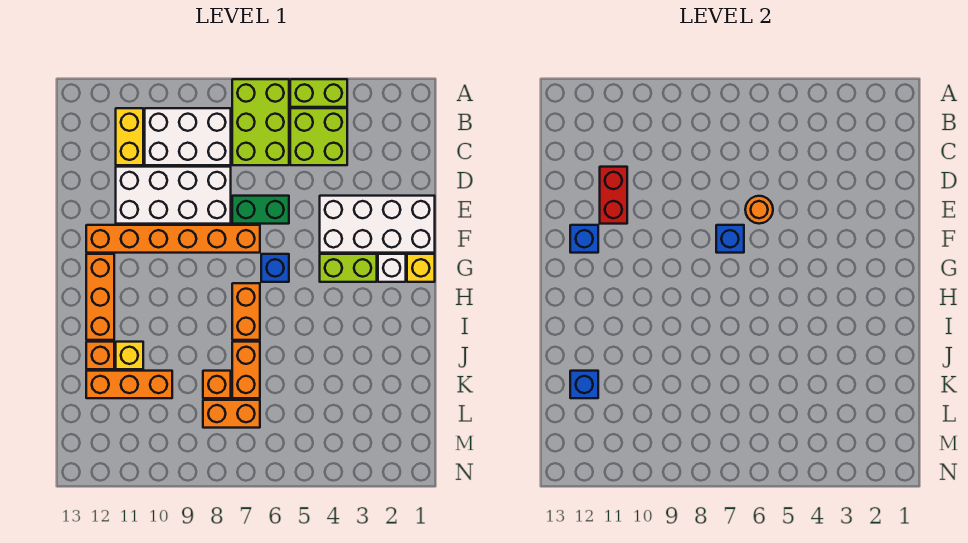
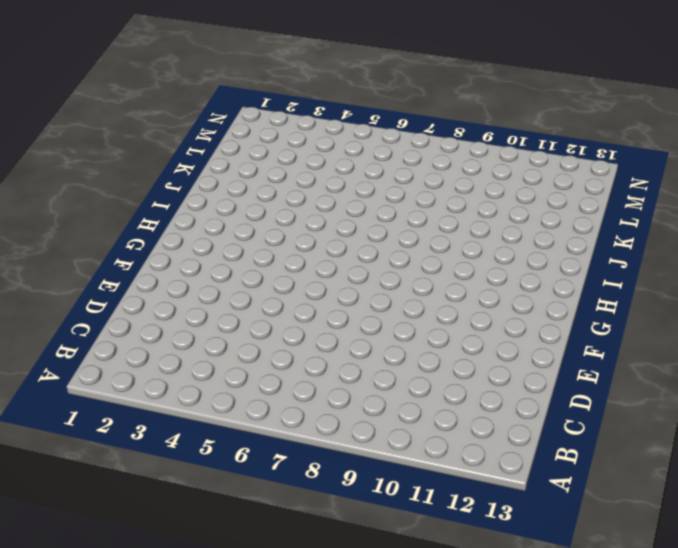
none -> lime 1x2 brick [290,79,347,107]
none -> lime 2x3 brick [232,79,289,165]
none -> lime 2x2 brick [290,108,347,165]

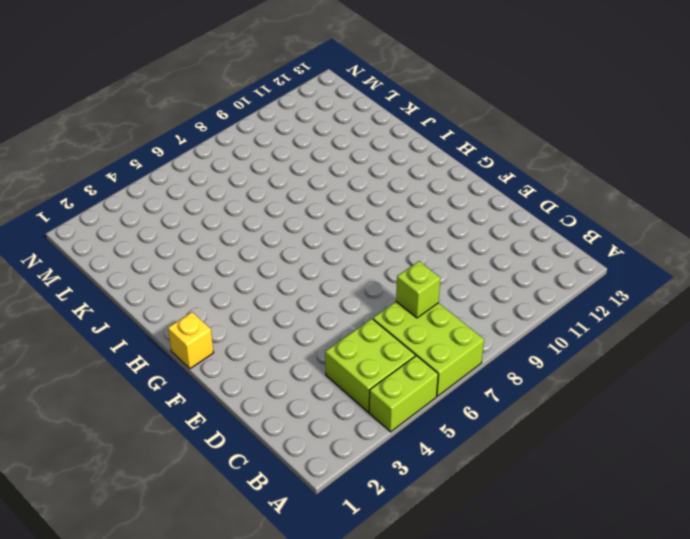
lime 1x1 brick [396,261,440,318] -> none
none -> white 2x3 brick [145,108,231,165]
none -> yellow 1x2 brick [116,108,143,165]
none -> white 2x4 brick [116,167,231,224]

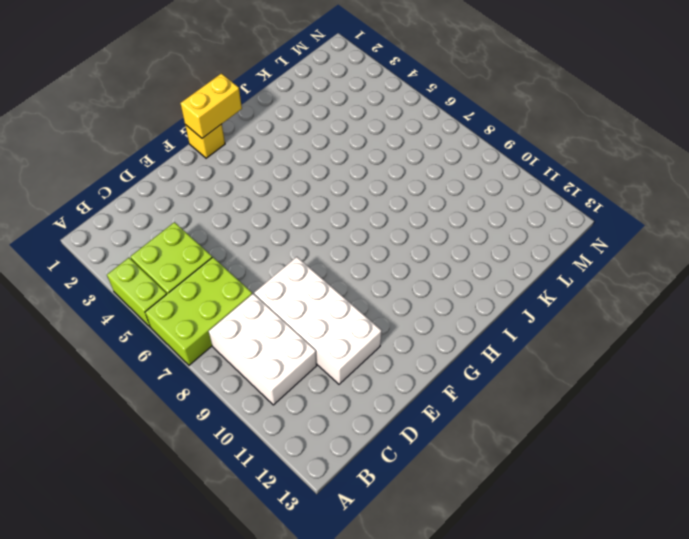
yellow 1x2 brick [180,73,242,138] -> yellow 1x2 brick moved to [116,108,143,165]
none -> white 2x4 brick [320,196,435,253]
none -> green 1x2 brick [232,196,289,224]
none -> orange 1x6 brick [86,225,260,253]

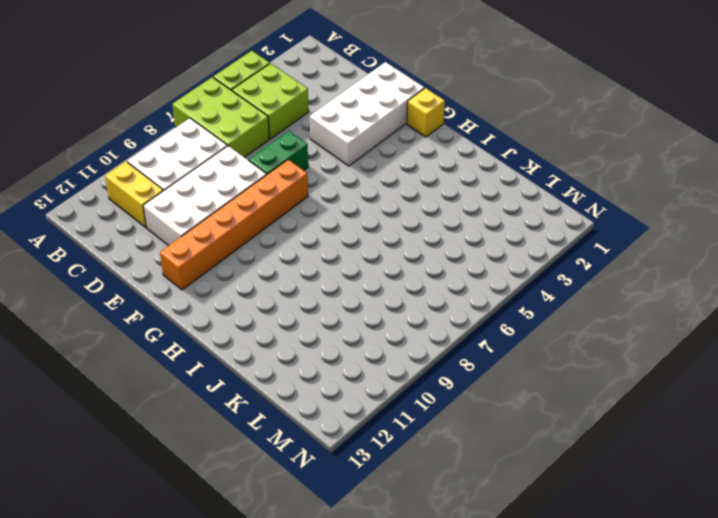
none -> white 1x1 brick [378,254,406,282]
none -> lime 1x2 brick [320,254,377,282]
none -> blue 1x1 brick [261,254,289,282]

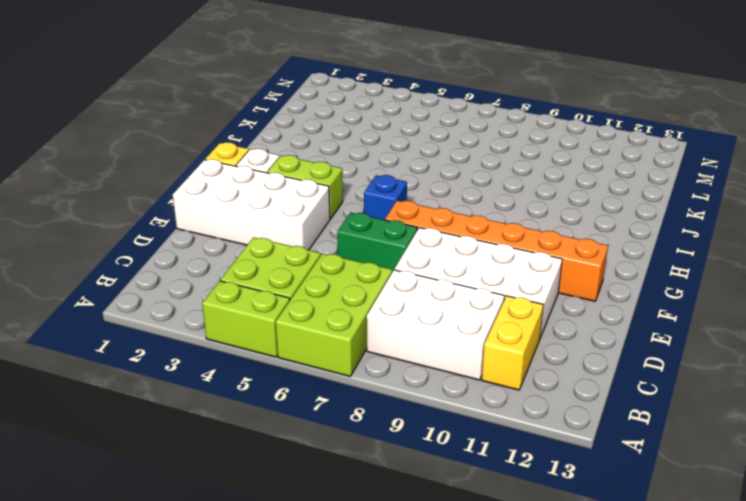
none -> orange 1x3 brick [86,254,114,340]
none -> orange 1x2 brick [232,283,260,340]
none -> orange 1x2 brick [232,342,260,398]

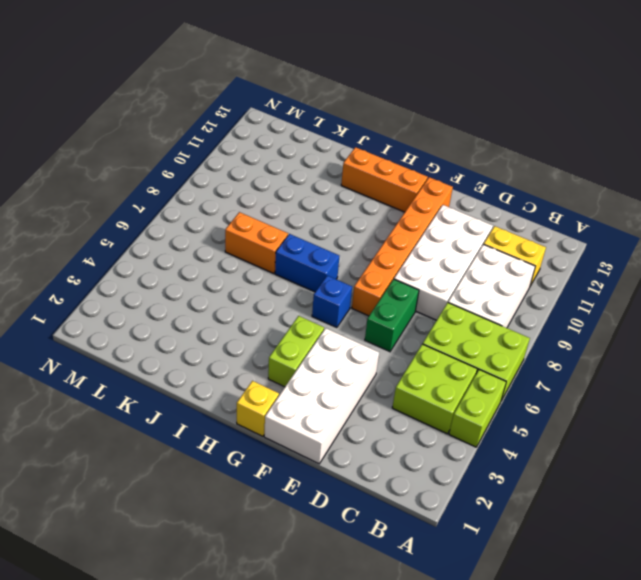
blue 1x2 brick [275,234,339,292] -> orange 1x2 brick [232,283,260,340]
none -> white 1x1 brick [378,254,406,282]
none -> yellow 1x1 brick [116,342,143,369]
none -> orange 1x1 brick [86,342,114,369]

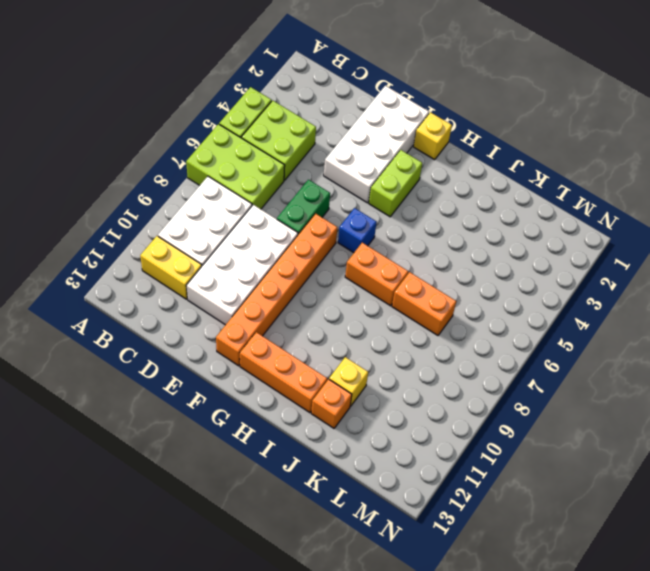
none -> white 1x1 brick [378,254,406,282]
none -> orange 1x1 brick [203,371,231,398]
none -> orange 1x3 brick [86,371,172,398]

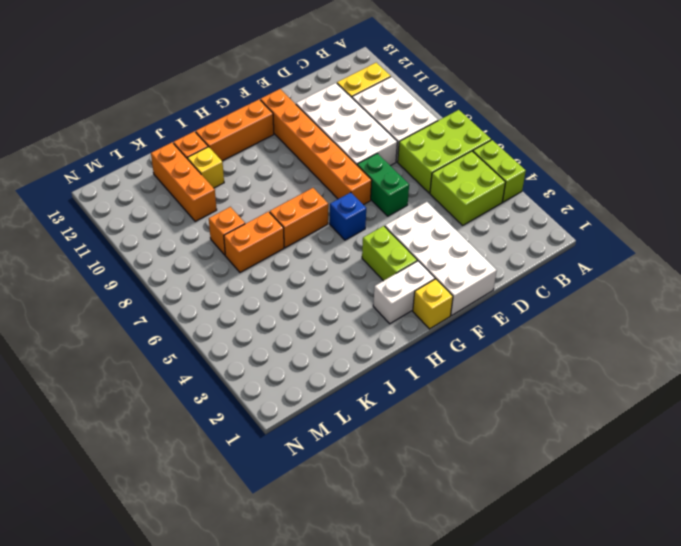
white 1x2 brick [373,261,435,324] -> white 1x1 brick [378,254,406,282]
none -> orange 1x2 brick [203,400,260,428]
none -> red 1x2 brick [600,167,627,224]
none -> orange 1x1 round brick [745,196,773,224]

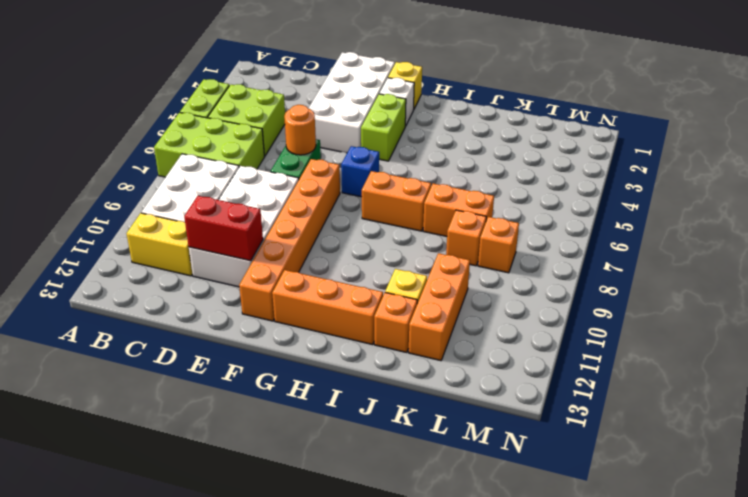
orange 1x1 brick [478,217,519,273] -> orange 1x2 brick [203,400,260,428]
none -> blue 1x1 brick [716,225,744,253]
none -> blue 1x1 brick [570,225,598,253]
none -> blue 1x1 brick [570,371,598,398]

